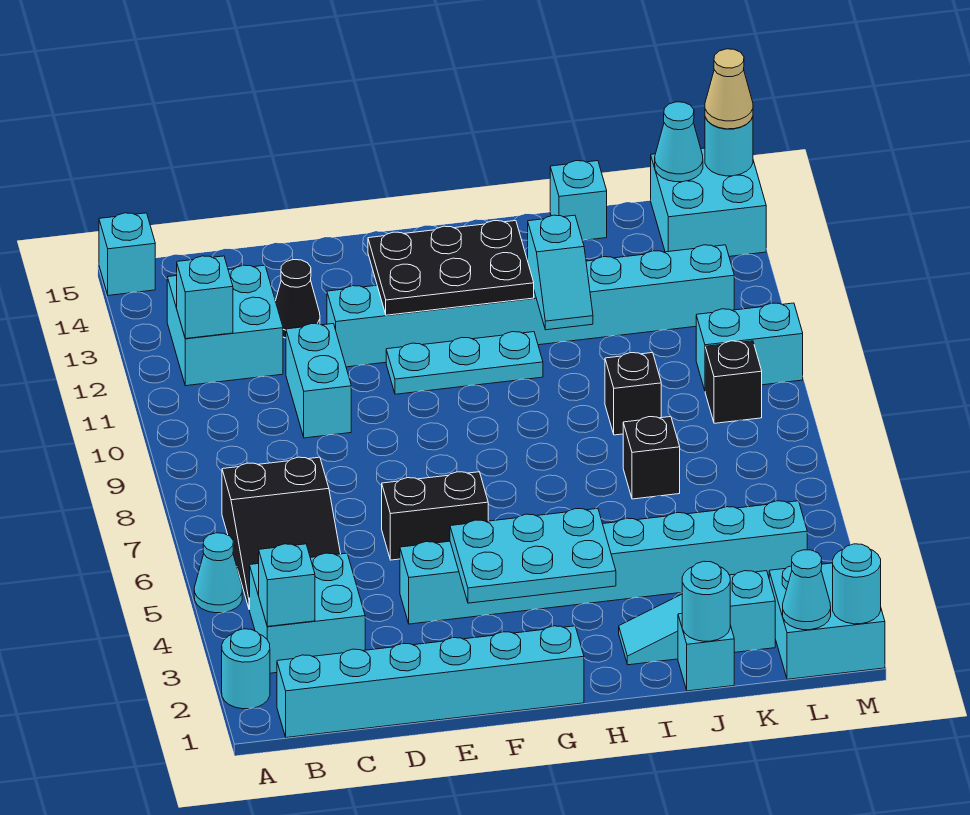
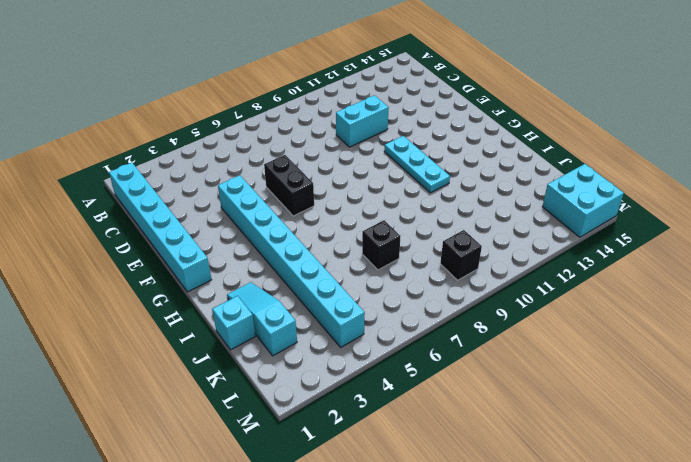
none -> cyan 1x1 round brick [222,629,270,709]
none -> cyan 1x1 cone [194,533,242,613]
none -> cyan 1x1 brick [99,213,155,295]
none -> cyan 2x2 brick [250,553,365,673]

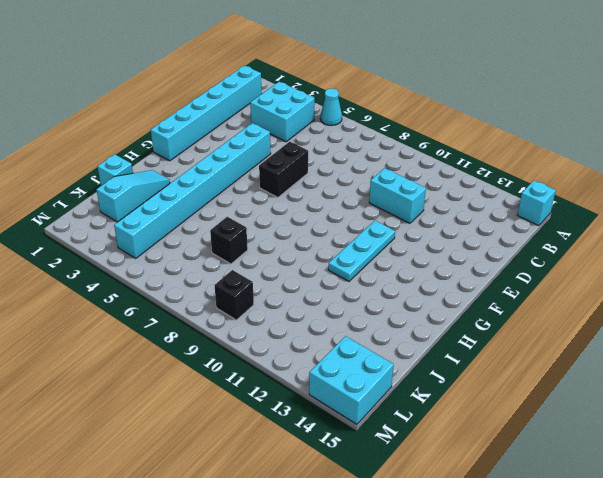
none -> cyan 1x1 round brick [222,629,270,709]
none -> black 2x3 slope [222,457,341,610]
none -> cyan 2x2 brick [167,265,283,386]
none -> black 1x1 cone [276,260,320,338]

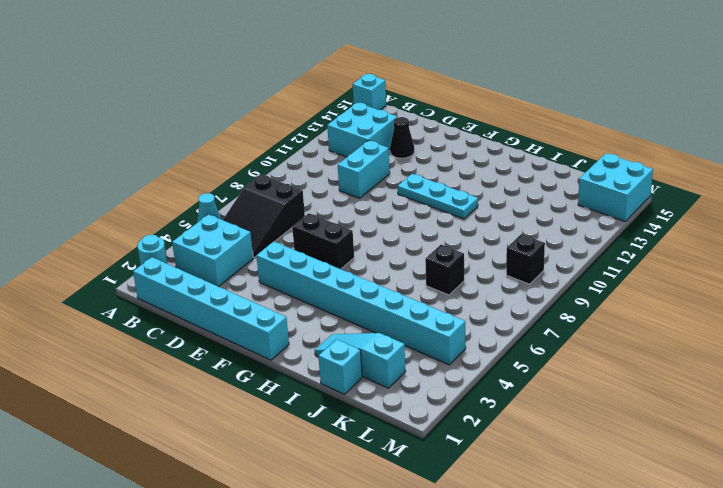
none -> cyan 1x8 brick [327,245,734,367]
none -> black 1x1 brick [605,353,661,435]
none -> cyan 1x1 brick [550,161,607,240]
none -> cyan 2x2 brick [769,563,885,679]

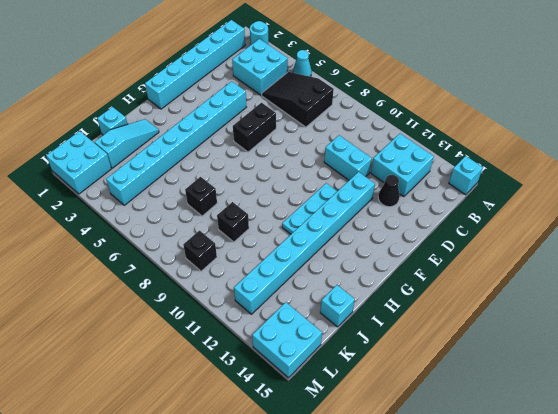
none -> cyan 1x2 brick [696,303,803,390]
none -> cyan 1x1 brick [259,544,315,626]
none -> cyan 1x1 brick [177,256,233,339]
none -> cyan 2x3 plate [450,508,616,603]

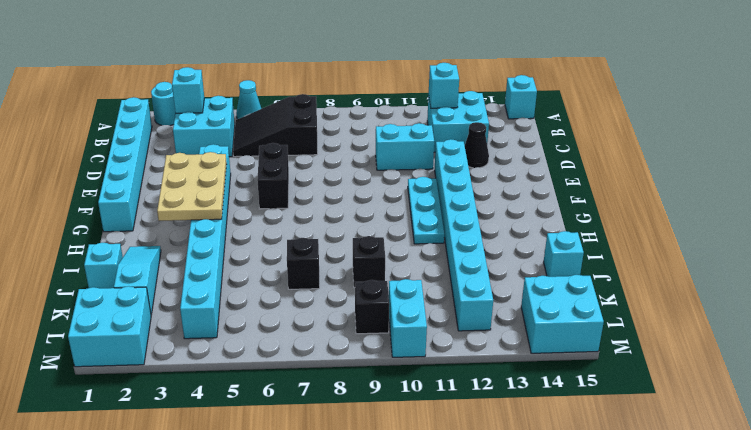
tan 2x3 plate [157,152,227,221] -> cyan 2x3 plate [450,508,616,603]
none -> black 2x3 plate [368,221,534,315]
none -> cyan 1x2 slope [528,215,593,330]
none -> cyan 1x1 round brick [682,561,730,641]
none -> cyan 1x1 cone [783,550,831,630]

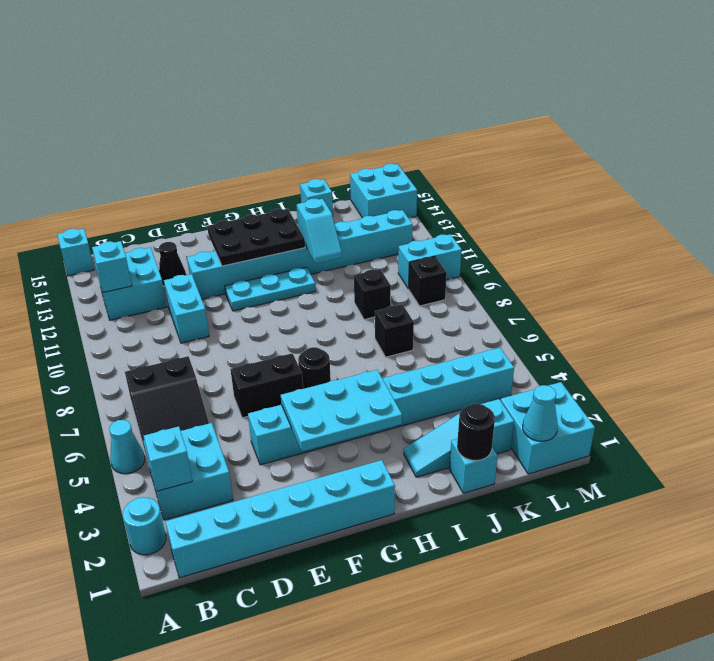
black 1x1 round brick [298,347,331,389] -> none
black 1x1 round brick [457,404,495,461] -> cyan 1x1 round brick [682,561,730,641]
none -> cyan 1x1 cone [655,102,703,182]
none -> cyan 1x1 round brick [833,544,881,624]
none -> cyan 1x1 round brick [705,117,753,176]
none -> tan 1x1 cone [705,49,753,129]

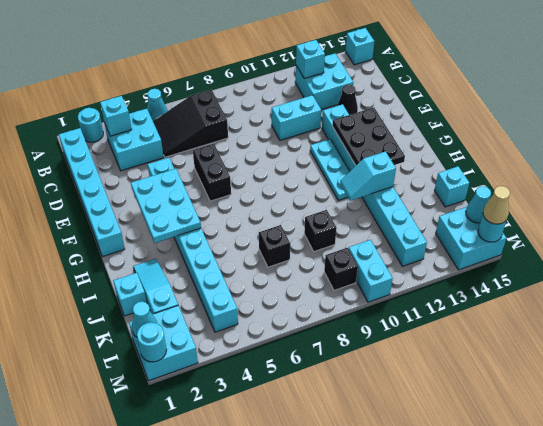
none -> cyan 1x1 round brick [682,561,730,641]

